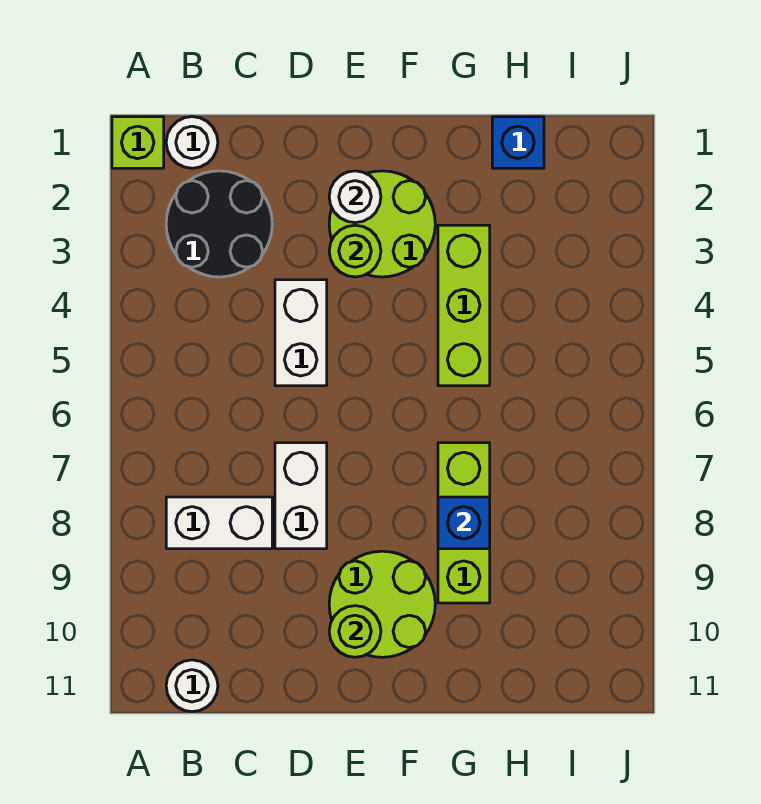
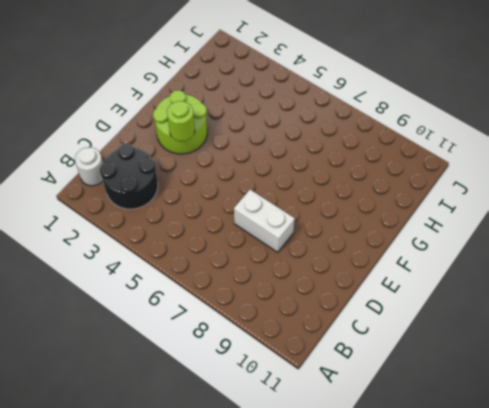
none -> lime 1x1 brick [112,117,164,168]
none -> white 1x2 brick [166,497,272,549]
none -> white 1x1 round brick [166,660,218,712]

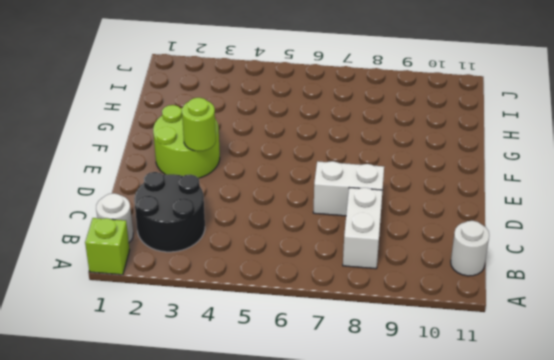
none -> white 1x2 brick [275,280,327,386]
none -> lime 2x2 round brick [329,551,435,657]
none -> lime 1x3 brick [438,225,490,386]

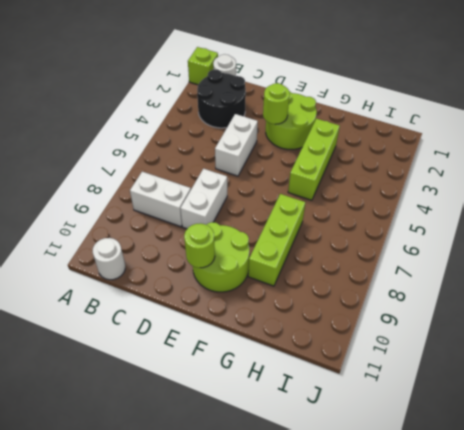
none -> blue 1x1 brick [492,117,544,168]
none -> white 1x1 round brick [329,171,381,223]
none -> blue 1x1 brick [438,497,490,549]

